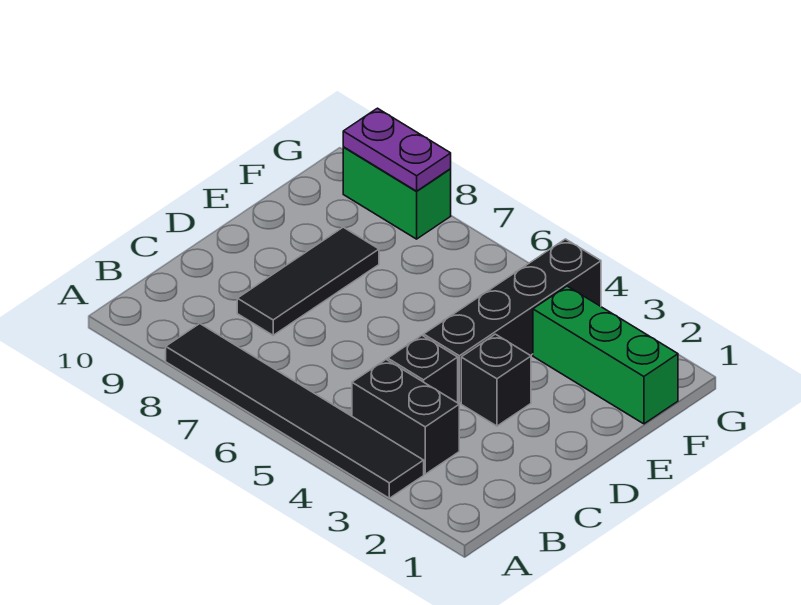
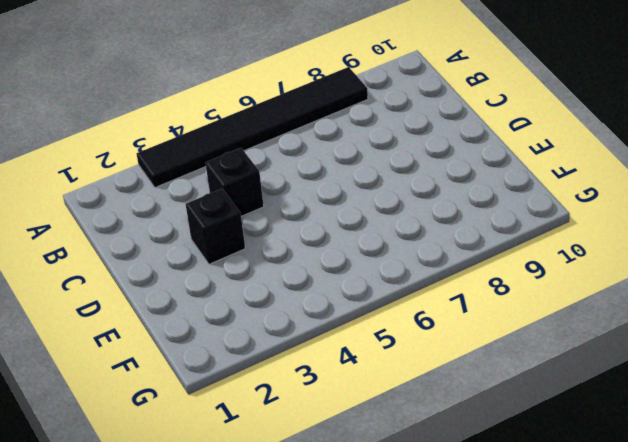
none -> black 1x2 brick [352,360,459,474]
none -> black 1x3 tile [237,227,379,335]

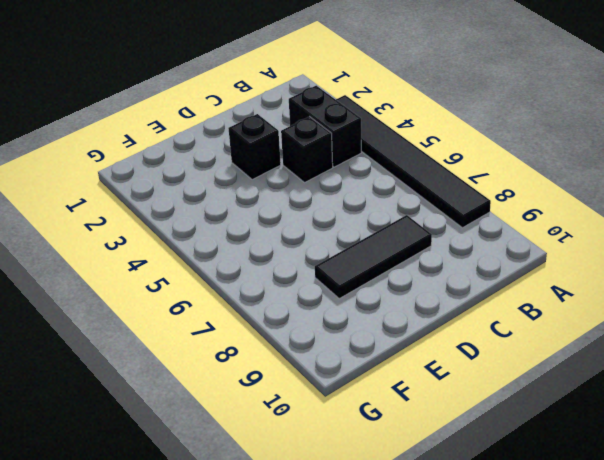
none -> black 1x4 brick [424,239,601,403]
none -> green 1x3 brick [533,286,678,424]

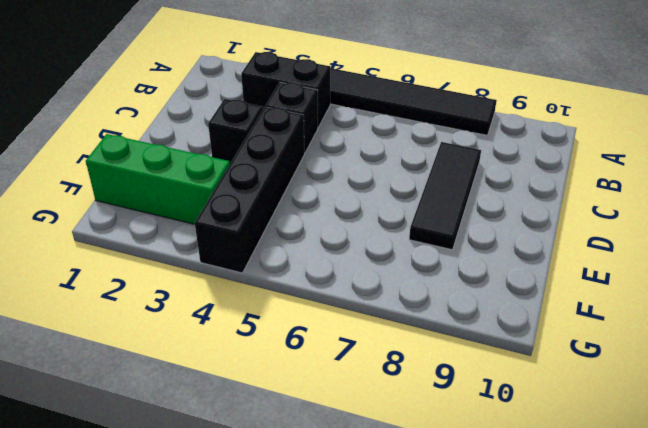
none -> green 1x2 brick [343,147,451,239]
none -> purple 1x2 plate [343,108,451,191]

